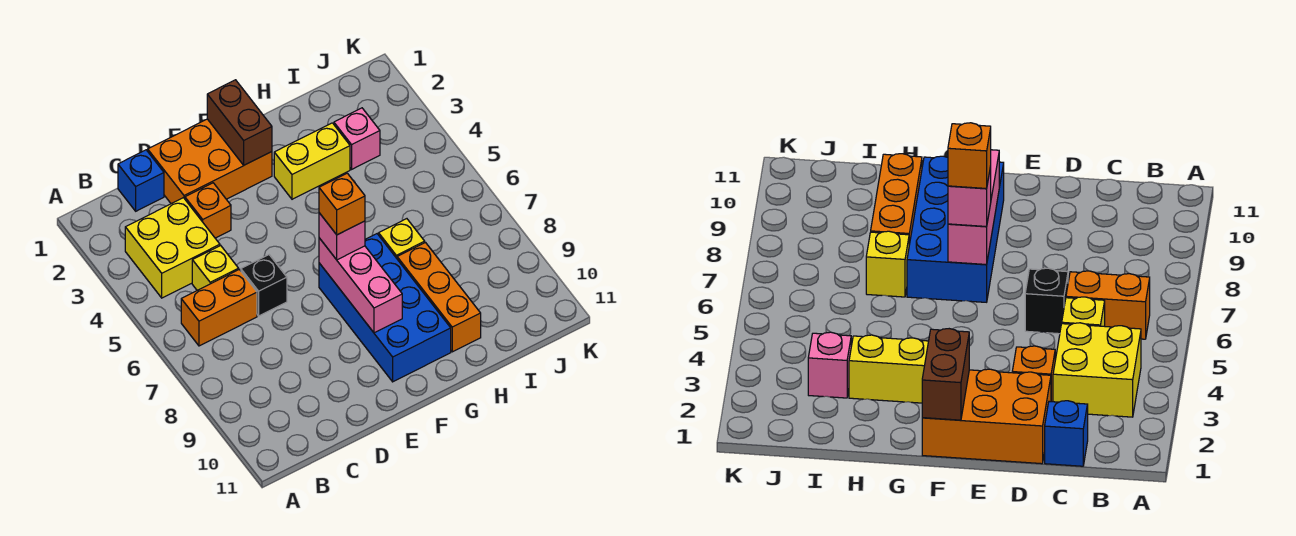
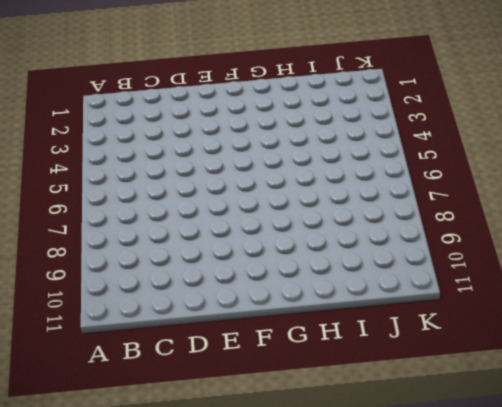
none -> yellow 2x2 brick [125,198,220,298]
none -> orange 1x2 brick [181,270,257,346]
none -> blue 1x1 brick [118,150,164,211]

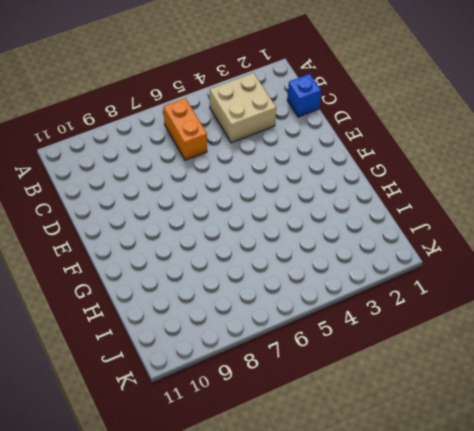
tan 2x2 brick [210,73,276,143] -> yellow 2x2 brick [125,198,220,298]
none -> yellow 1x1 brick [192,246,239,290]
none -> orange 2x3 brick [148,119,272,204]
none -> orange 1x1 brick [185,183,231,238]

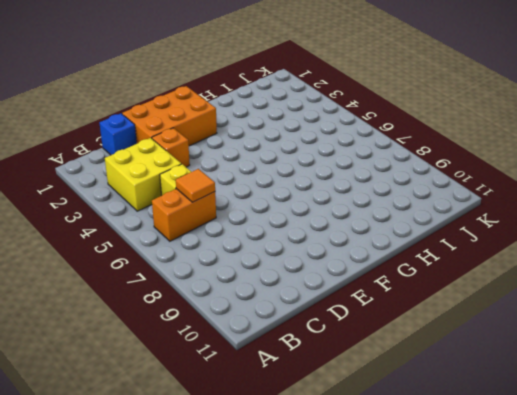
orange 1x1 tile [176,169,215,202] -> none
none -> black 1x1 brick [241,255,287,316]
none -> blue 2x4 brick [319,234,451,382]
none -> yellow 1x2 brick [274,123,350,199]

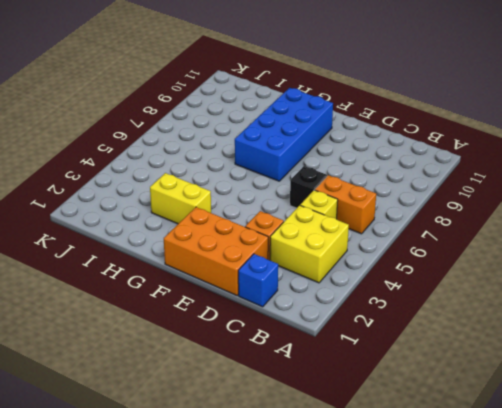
none -> yellow 1x1 brick [379,219,425,258]
none -> orange 1x3 brick [397,243,481,352]
none -> pink 1x1 brick [334,108,380,169]

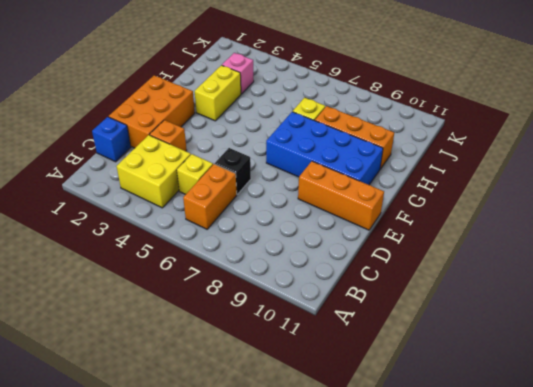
orange 1x3 brick [298,161,384,230] -> none
none -> brown 1x2 brick [207,80,272,165]
none -> pink 1x3 brick [319,238,402,333]
none -> pink 1x1 brick [319,213,365,260]

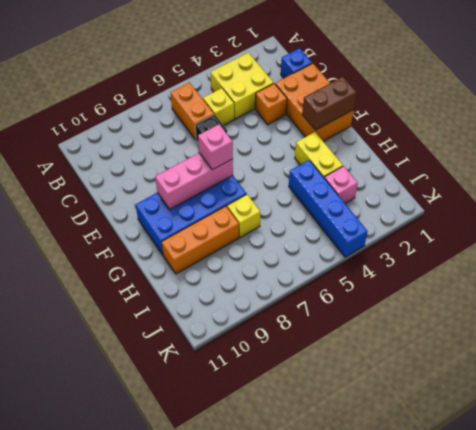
blue 1x4 brick [289,160,368,257] -> none
none -> orange 1x1 brick [319,173,365,235]

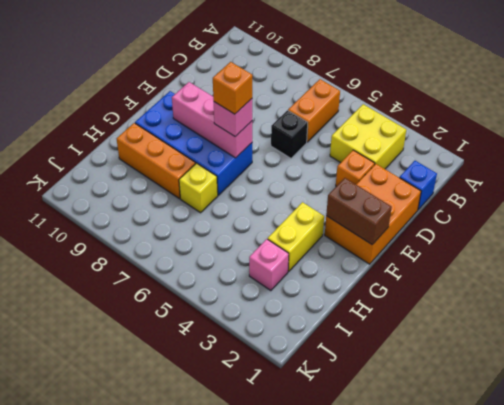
none -> yellow 1x1 brick [192,246,239,290]

